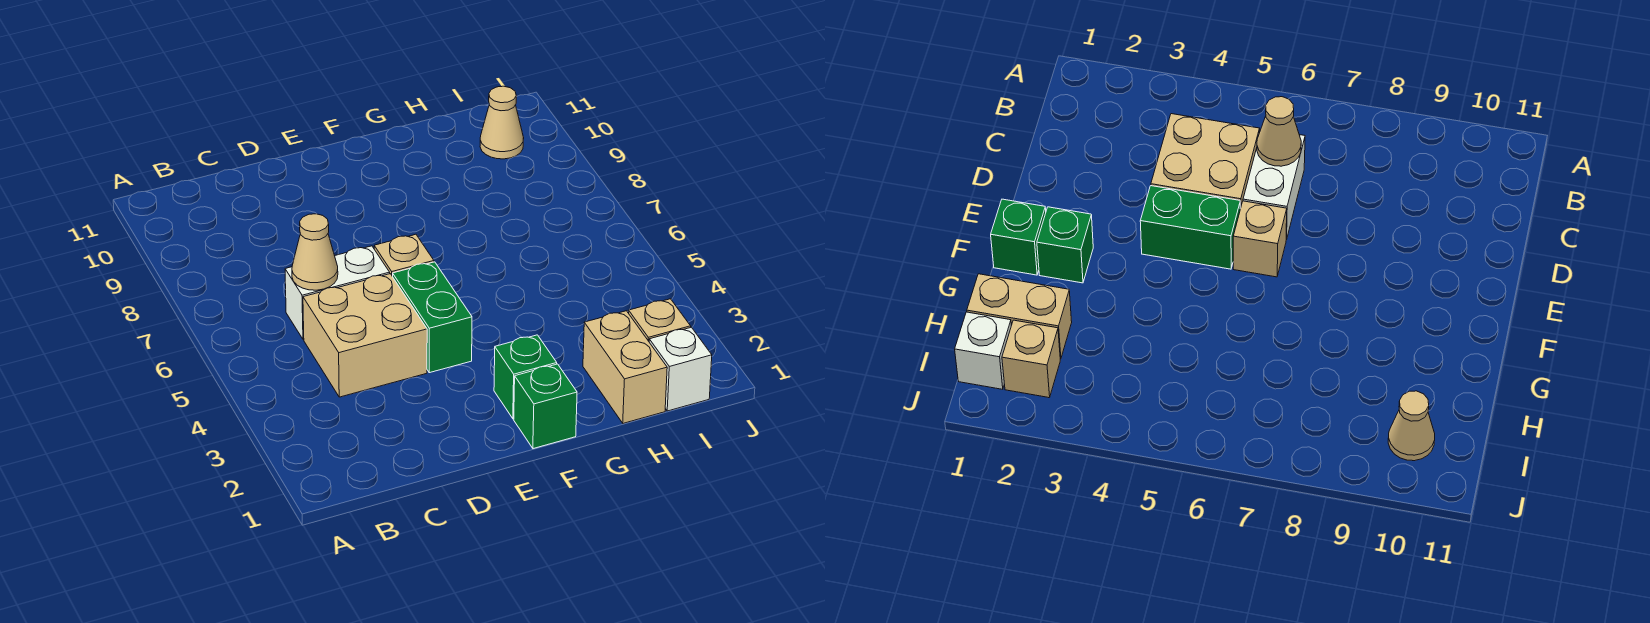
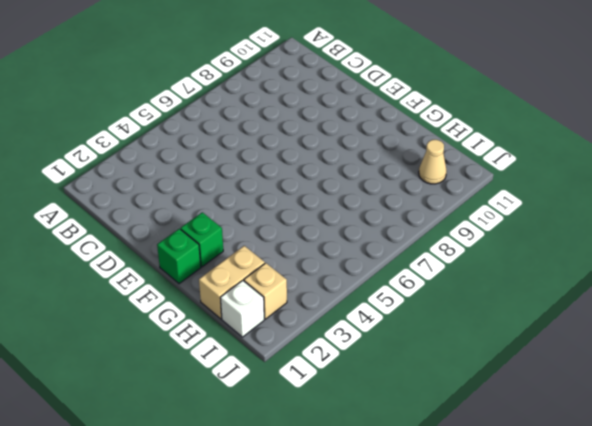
none -> tan 2x2 brick [303,274,427,397]
none -> white 1x2 brick [285,246,390,340]

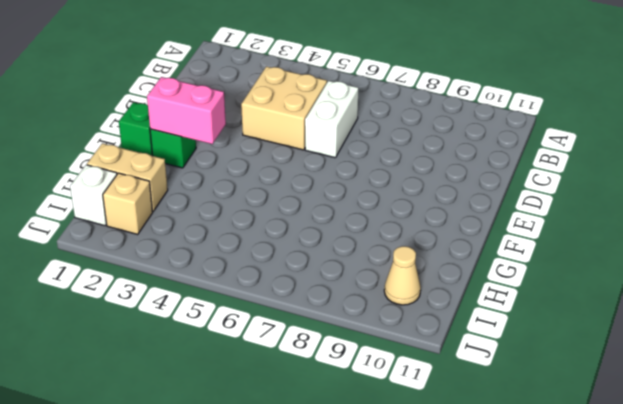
pink 1x2 brick [147,77,226,144] -> none
none -> green 1x2 brick [393,262,472,373]
none -> tan 1x1 brick [374,234,434,277]

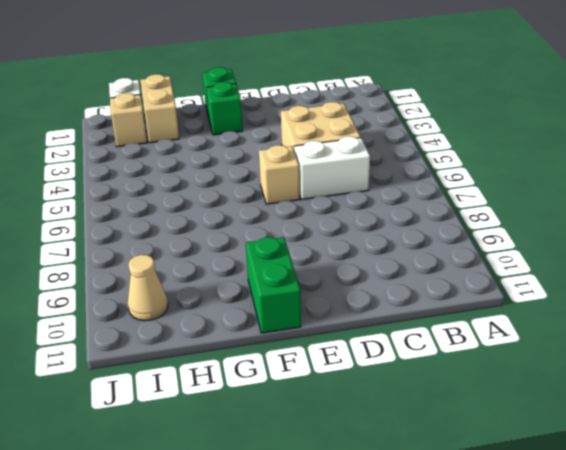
green 1x2 brick [246,237,301,333] -> green 1x2 brick moved to [393,262,472,373]
none -> tan 1x1 cone [292,214,338,290]

